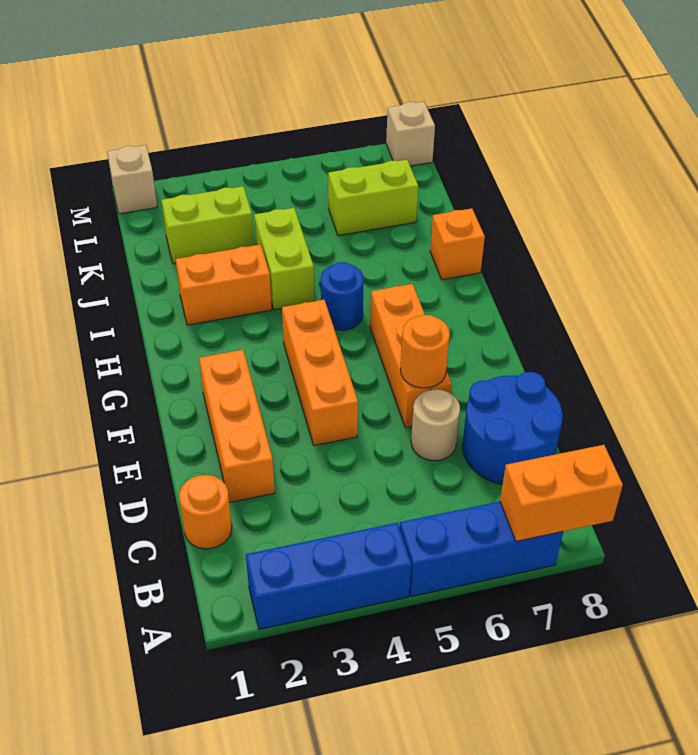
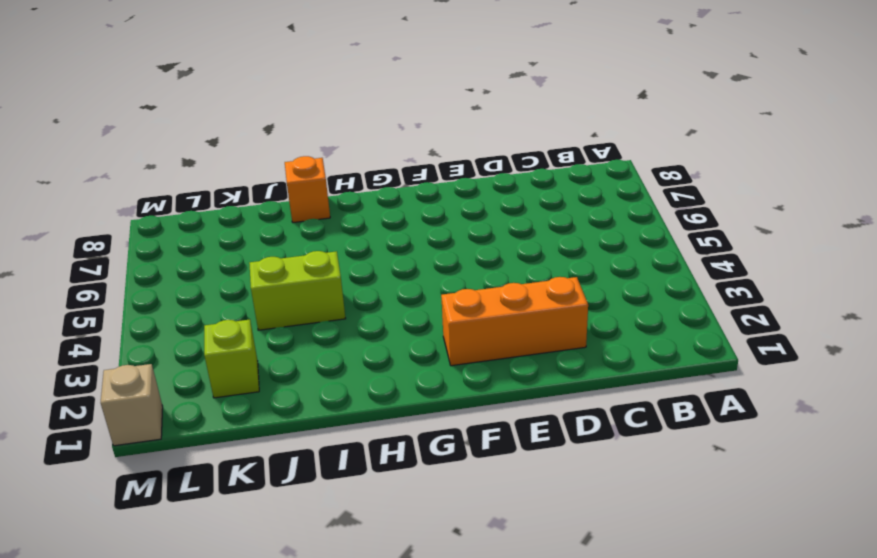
lime 1x1 brick [204,320,259,398] -> lime 1x2 brick [161,186,254,264]
none -> blue 1x3 brick [246,523,411,629]
none -> blue 1x3 brick [400,502,563,596]
none -> orange 1x1 round brick [179,475,232,549]

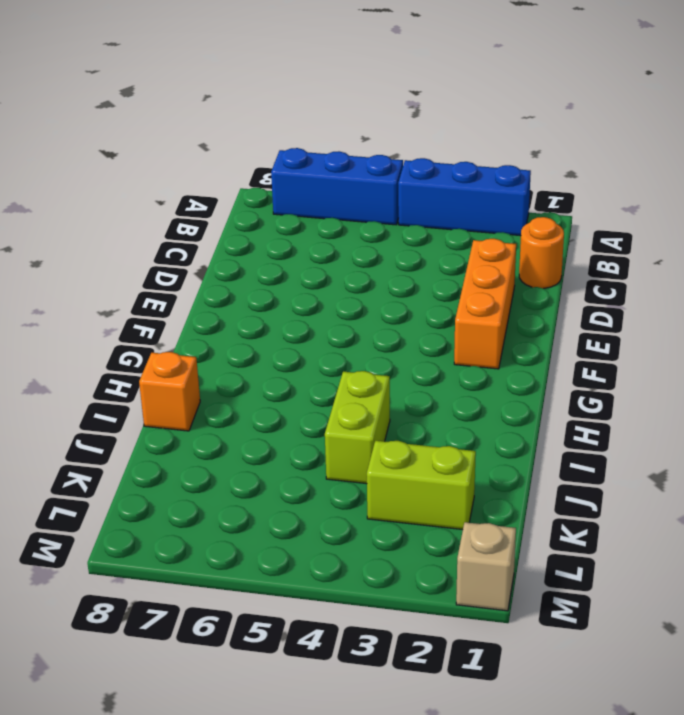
none -> blue 2x2 round brick [462,372,563,484]
none -> tan 1x1 round brick [411,389,460,461]
none -> orange 1x3 brick [282,300,358,446]

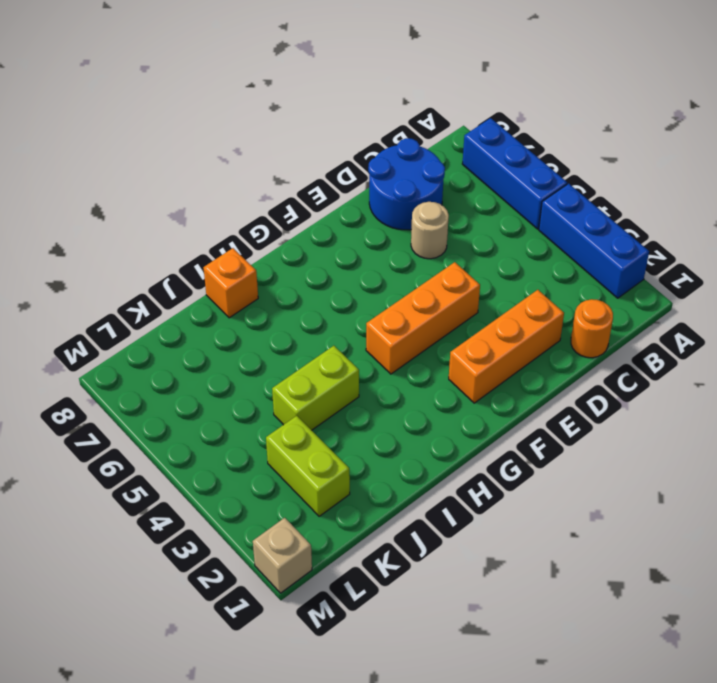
none -> orange 1x3 brick [370,284,452,428]
none -> blue 1x1 round brick [321,262,364,330]
none -> orange 1x2 brick [175,244,272,325]

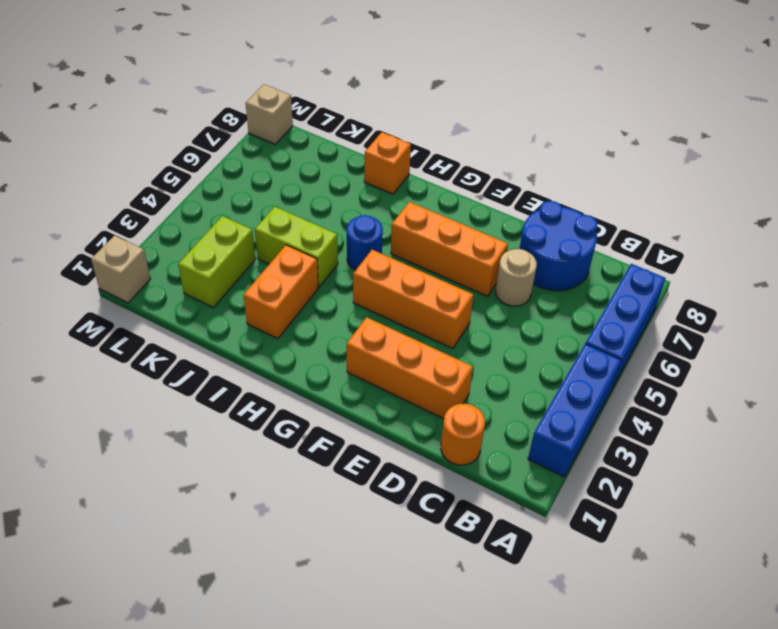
none -> lime 1x2 brick [328,160,418,236]
none -> orange 1x2 brick [500,445,623,541]
none -> orange 1x1 round brick [400,315,450,388]

